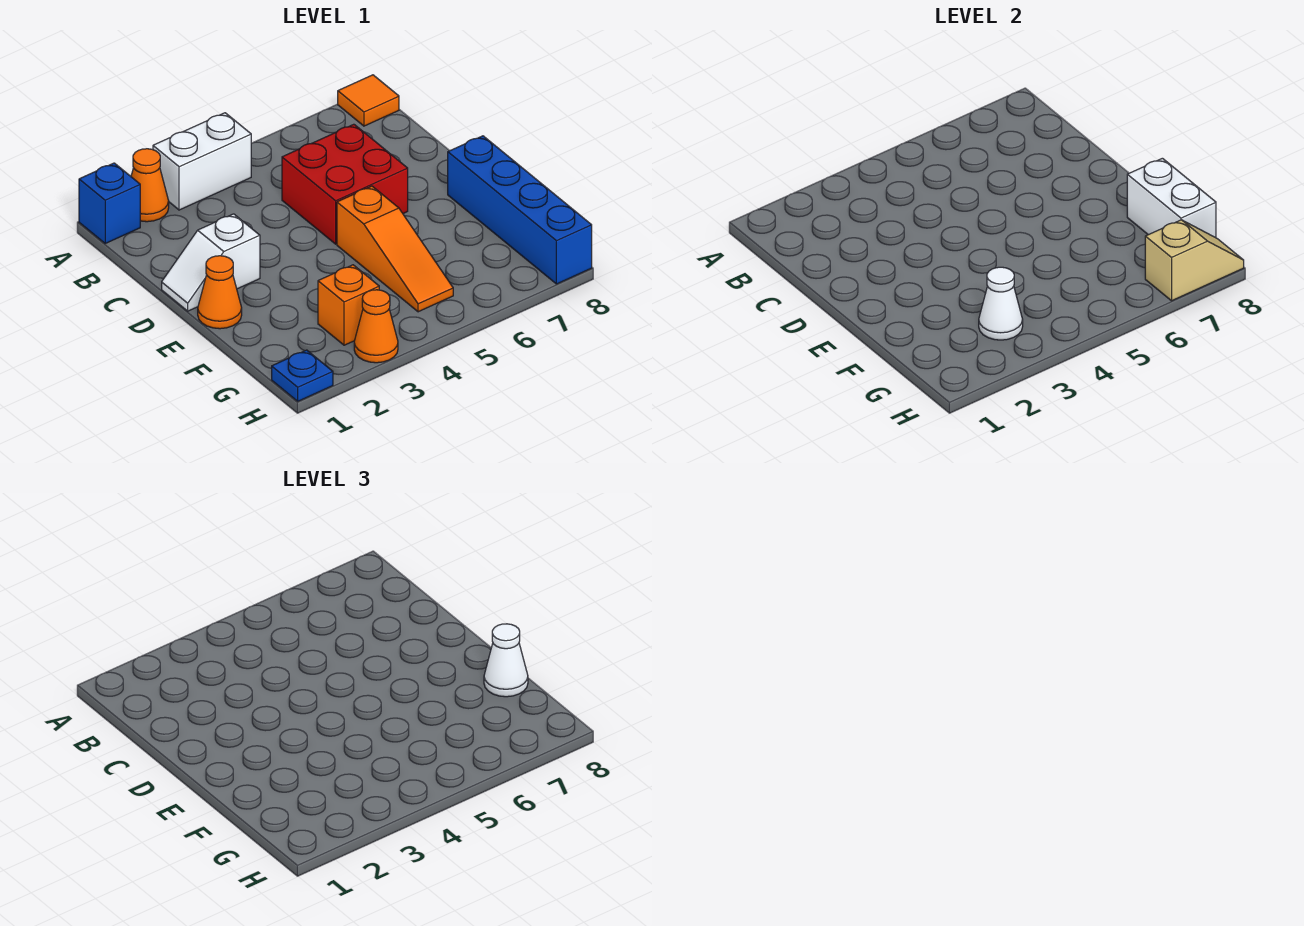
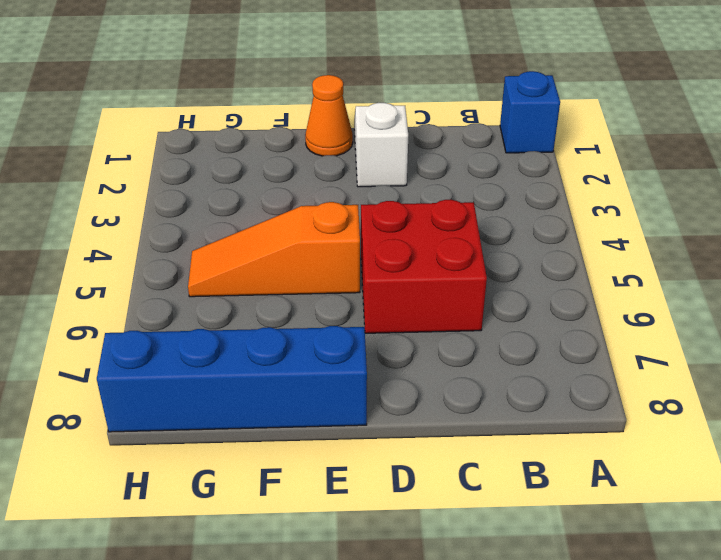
none -> orange 1x1 cone [131,149,169,222]
none -> white 1x2 brick [153,113,251,210]
none -> orange 1x1 tile [338,75,399,126]

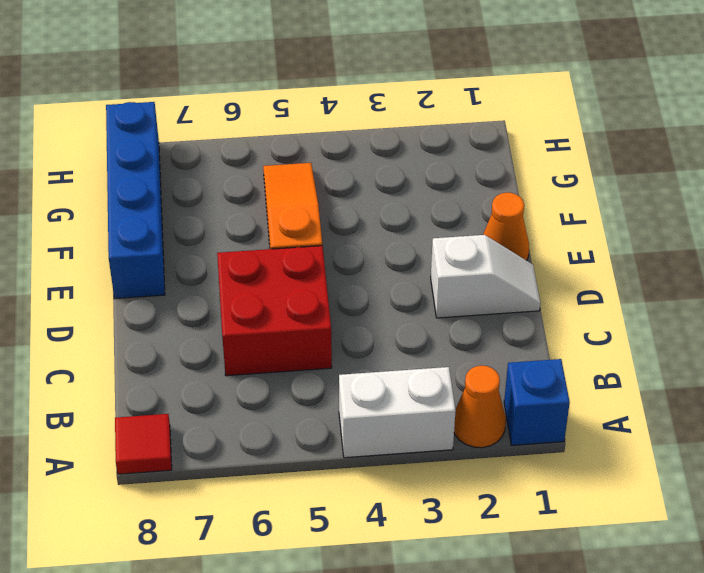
red 1x1 tile [115,414,172,474] -> orange 1x1 tile [338,75,399,126]
none -> orange 1x1 brick [318,265,379,345]
none -> blue 1x1 plate [272,350,333,401]
none -> orange 1x1 cone [354,290,398,363]

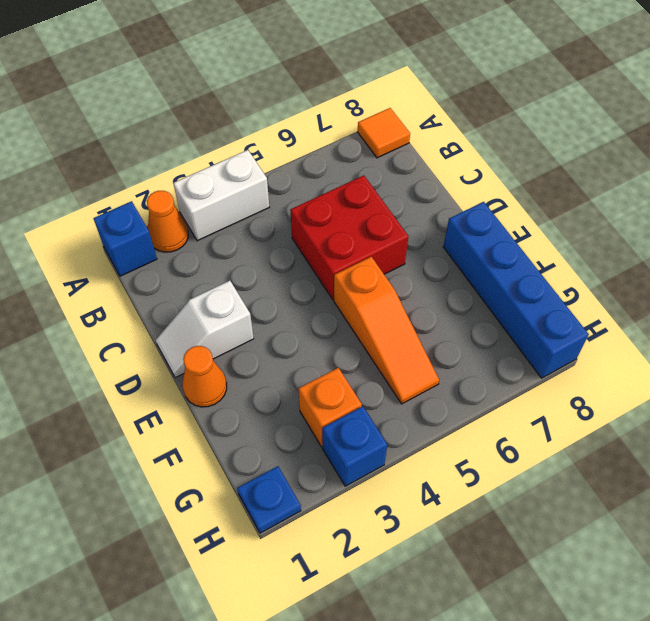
blue 1x1 brick [322,406,387,486] -> orange 1x1 cone [354,290,398,363]
none -> white 1x2 brick [1127,158,1216,238]
none -> white 1x1 cone [979,267,1023,340]
none -> tan 1x2 slope [1145,220,1244,301]

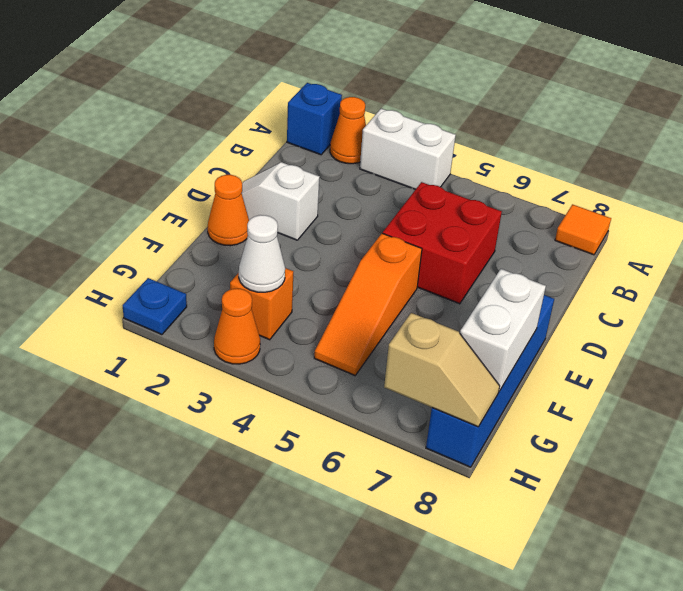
none -> white 1x1 cone [484,624,528,697]

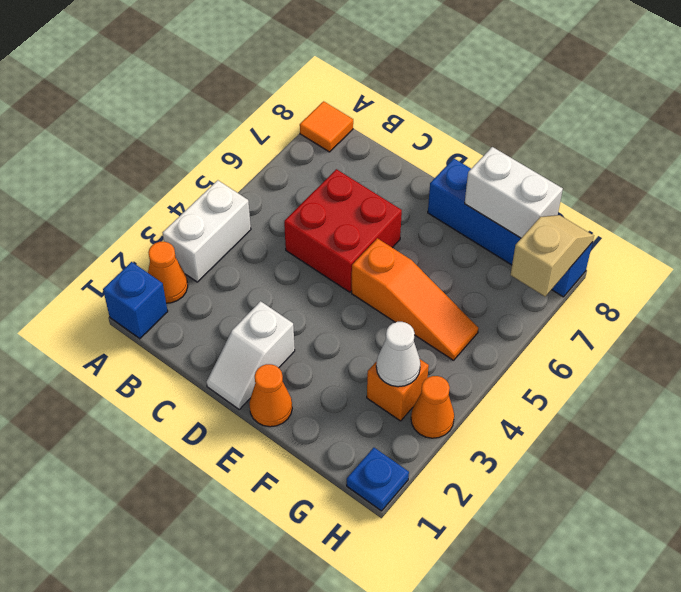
none -> white 1x1 cone [484,624,528,697]

